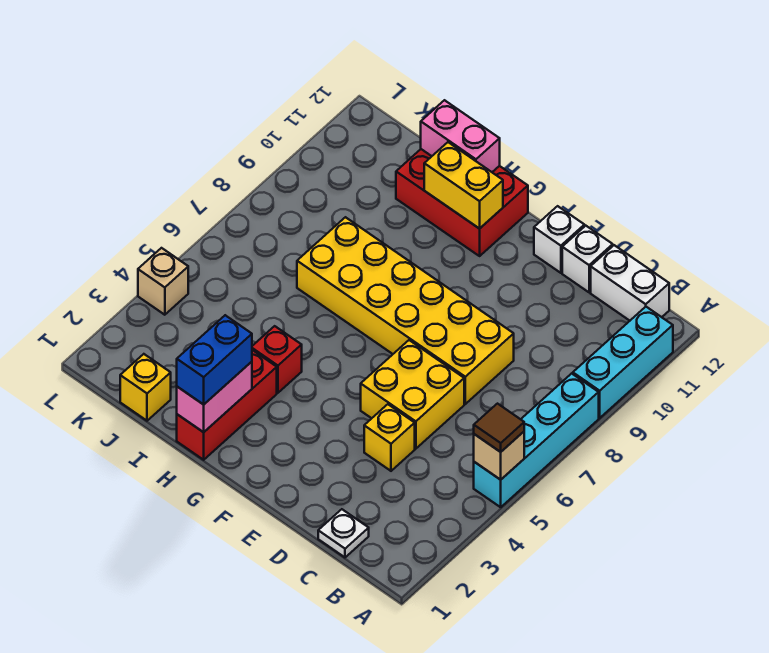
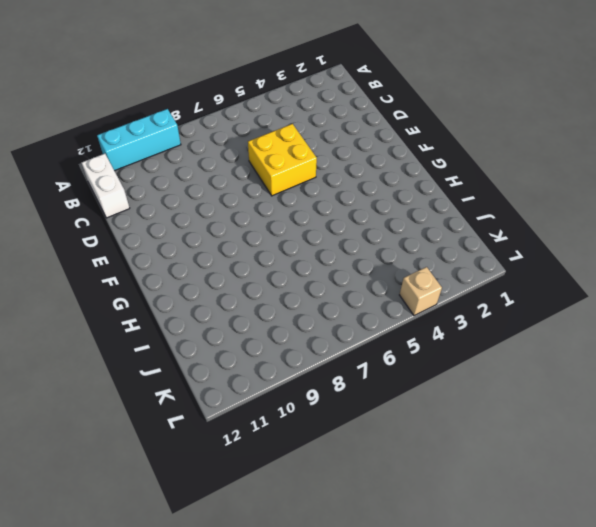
none -> cyan 1x4 brick [474,373,599,507]
none -> white 1x1 plate [318,509,369,557]
none -> yellow 1x1 brick [364,404,415,471]

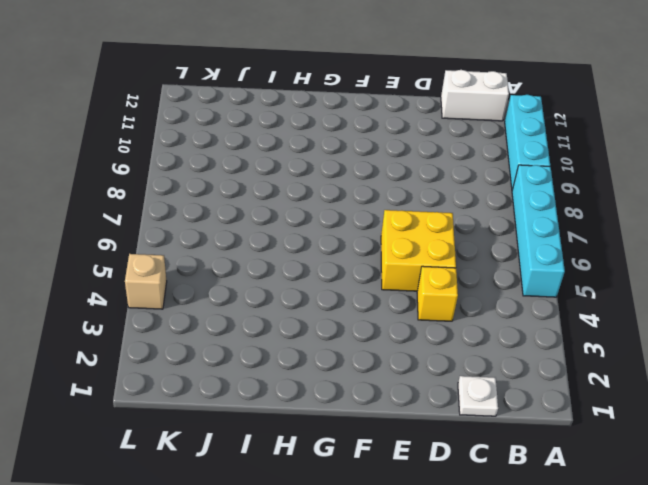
none -> yellow 2x6 brick [297,217,514,404]
none -> white 1x1 brick [562,226,613,292]
none -> white 1x1 brick [534,206,584,273]

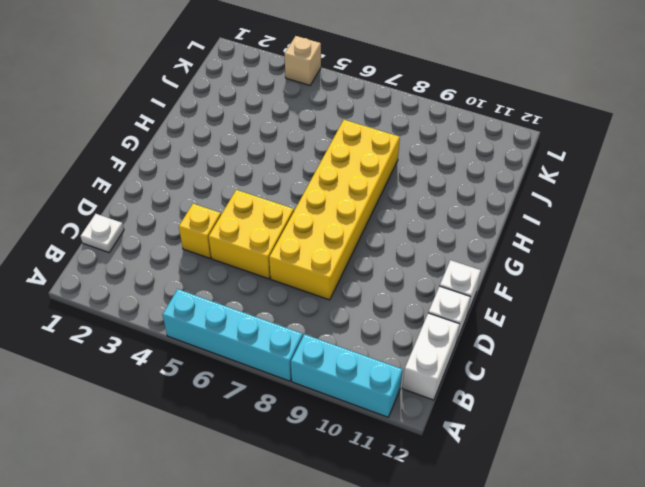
none -> red 2x3 brick [396,149,528,256]
none -> red 1x3 brick [177,350,277,460]
none -> red 1x1 brick [252,326,302,393]

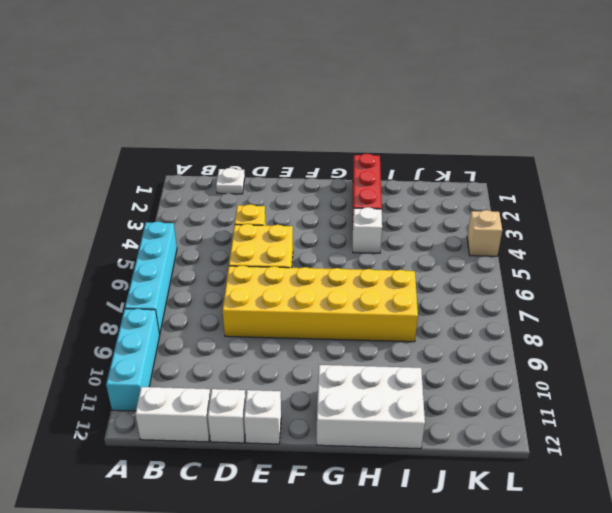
white 2x3 brick [317,365,425,449] -> red 2x3 brick [396,149,528,256]
white 1x1 brick [353,207,382,253] -> red 1x1 brick [252,326,302,393]
none -> yellow 1x1 brick [120,354,171,421]
none -> tan 1x1 brick [474,432,524,480]
none -> yellow 1x2 brick [424,142,503,229]

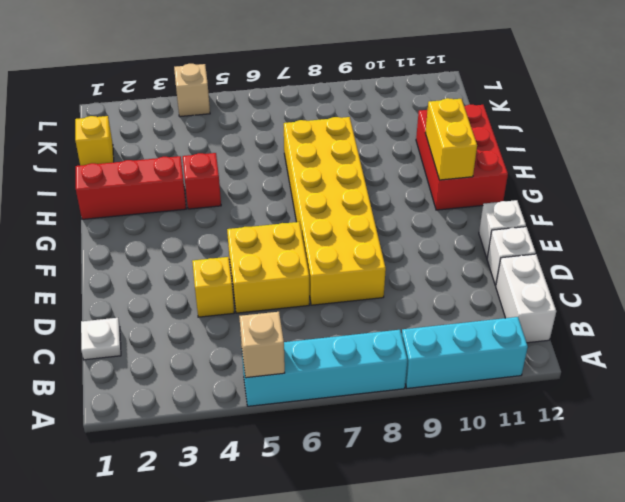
none -> pink 1x2 brick [177,362,252,432]
none -> pink 1x2 brick [421,100,500,172]
none -> brown 1x1 tile [474,404,524,452]

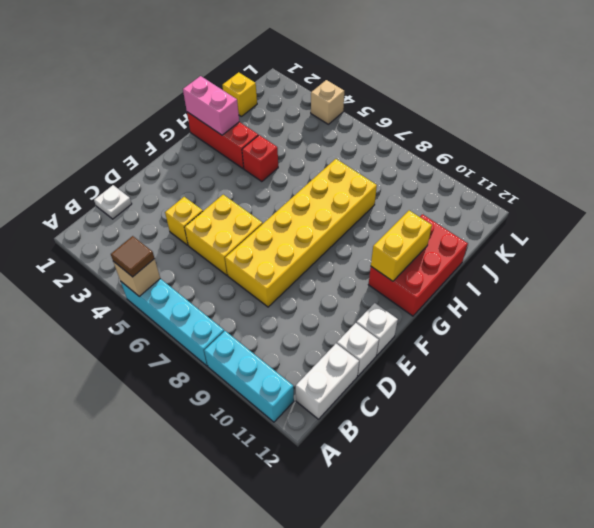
none -> pink 1x2 brick [421,100,500,172]
none -> blue 1x2 brick [177,315,252,405]

